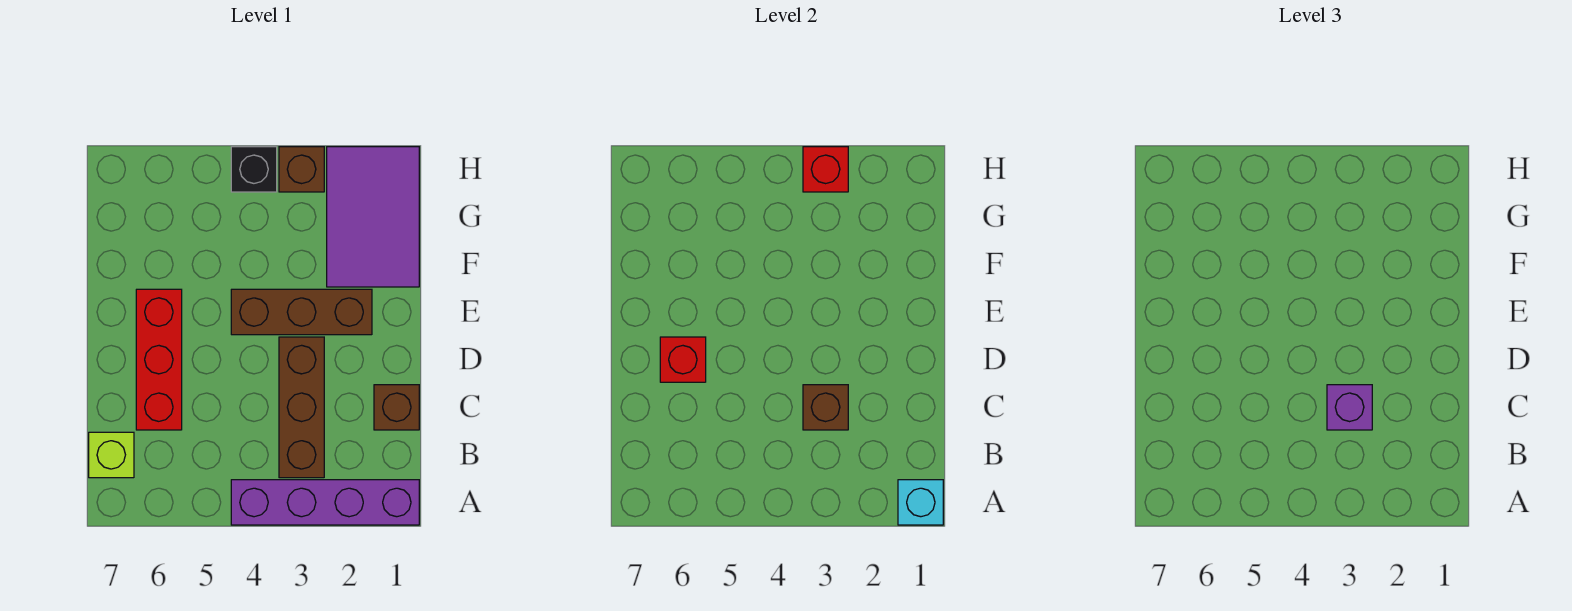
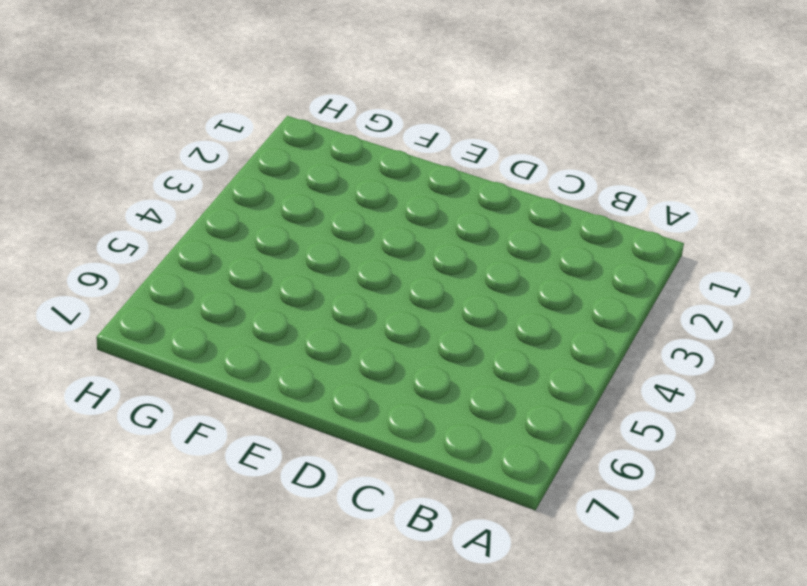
none -> purple 1x4 brick [231,480,419,525]
none -> brown 1x3 brick [279,337,324,478]
none -> lime 1x1 brick [89,432,134,478]

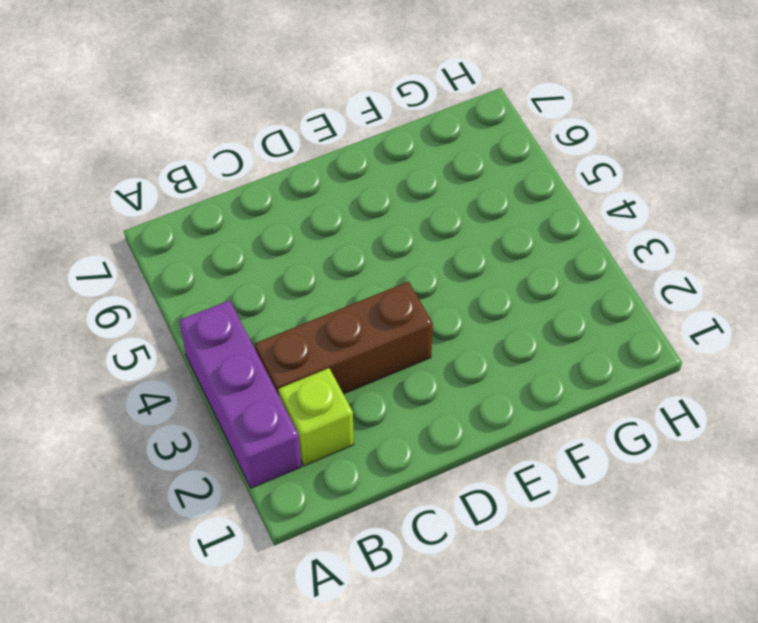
purple 1x3 brick [179,300,301,488] -> purple 1x4 brick [231,480,419,525]
lime 1x1 brick [278,368,354,466] -> lime 1x1 brick moved to [89,432,134,478]
none -> brown 1x1 brick [374,385,419,430]
none -> red 1x3 brick [136,289,182,430]
none -> brown 1x3 brick [231,289,372,335]

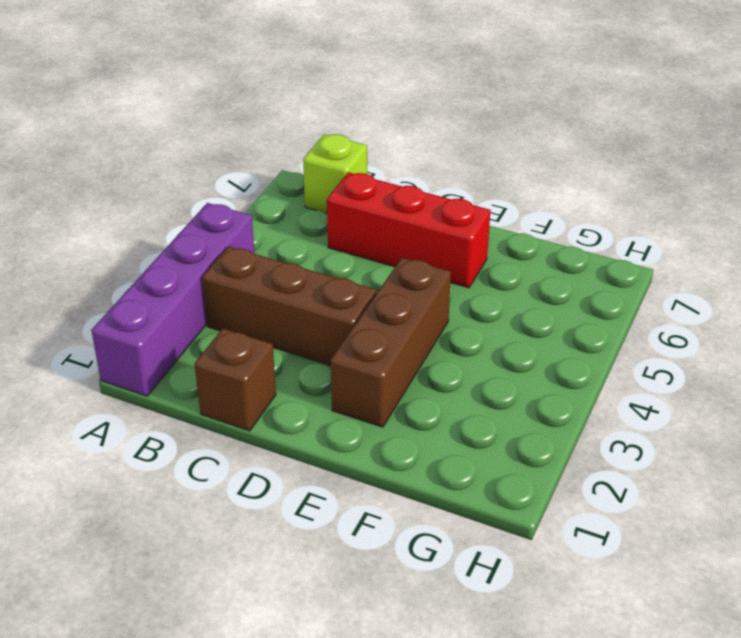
none -> purple 2x3 tile [327,147,419,287]
none -> brown 1x1 brick [279,147,324,192]
none -> black 1x1 brick [231,147,277,192]

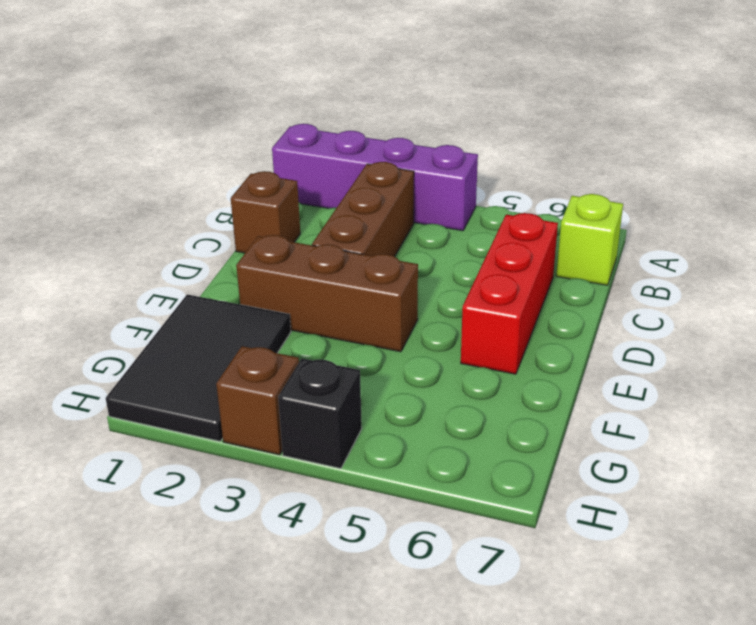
black 2x3 tile [106,294,291,441] -> purple 2x3 tile [327,147,419,287]
none -> cyan 1x1 brick [898,480,943,525]
none -> brown 1x1 brick [803,385,848,430]
none -> red 1x1 brick [660,337,706,382]

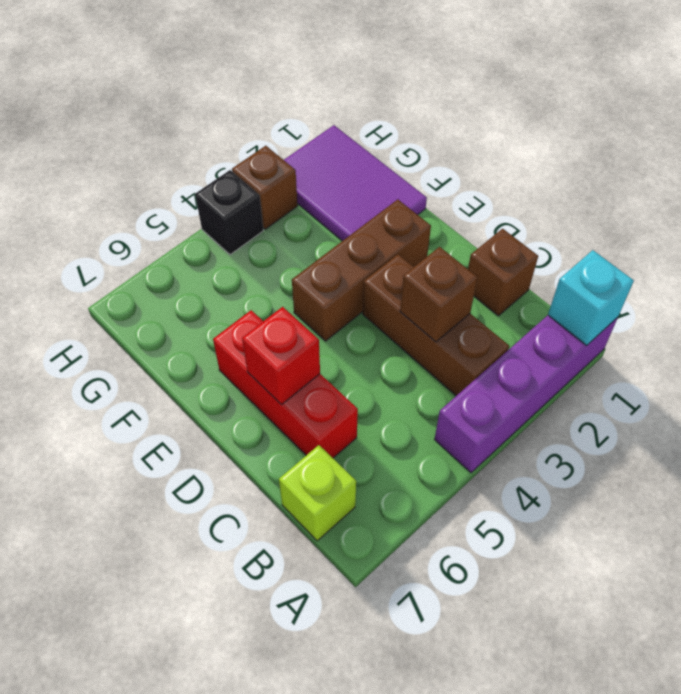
none -> red 1x1 brick [803,147,848,192]
none -> purple 1x1 brick [1327,385,1372,430]

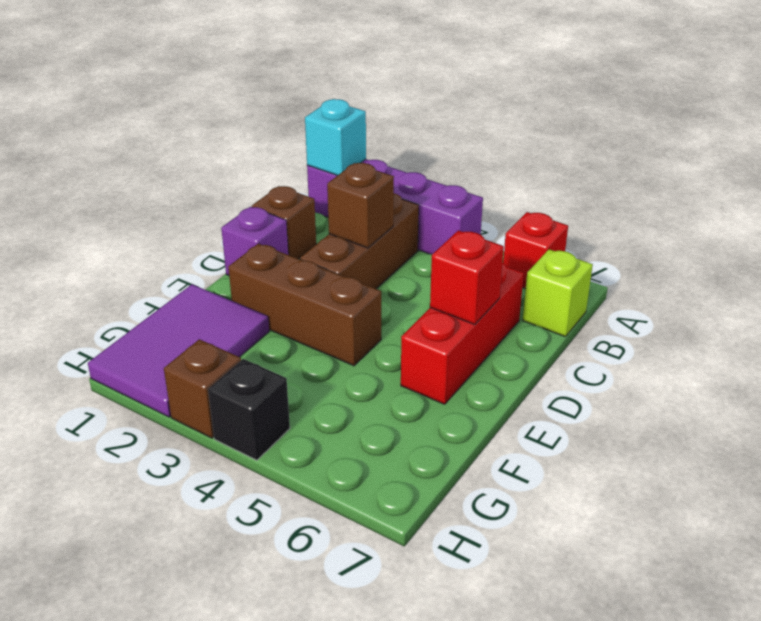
red 1x1 brick [503,212,568,289] -> red 1x1 brick moved to [803,147,848,192]
purple 1x1 brick [221,207,288,275] -> purple 1x1 brick moved to [1327,385,1372,430]

